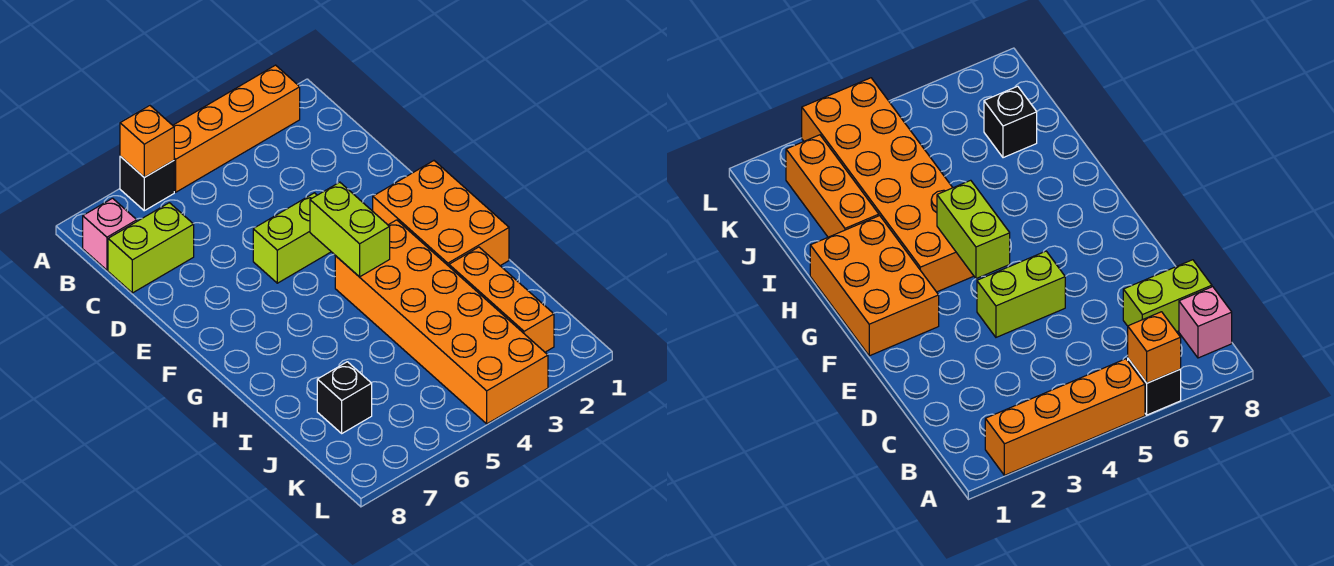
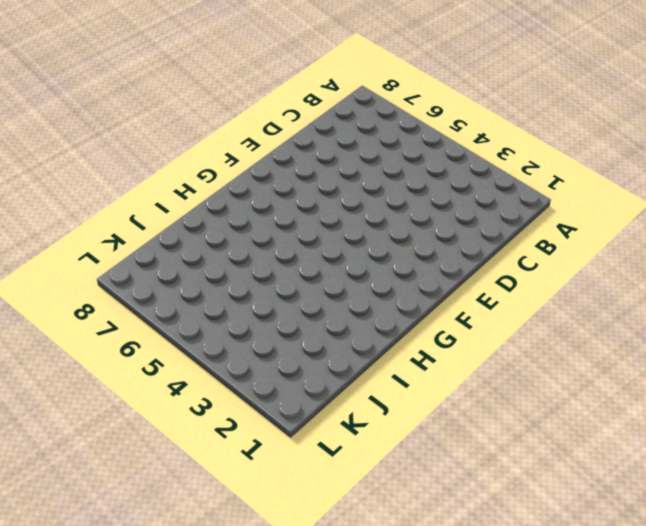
none -> orange 1x4 brick [173,65,300,192]
none -> black 1x1 brick [120,156,174,211]

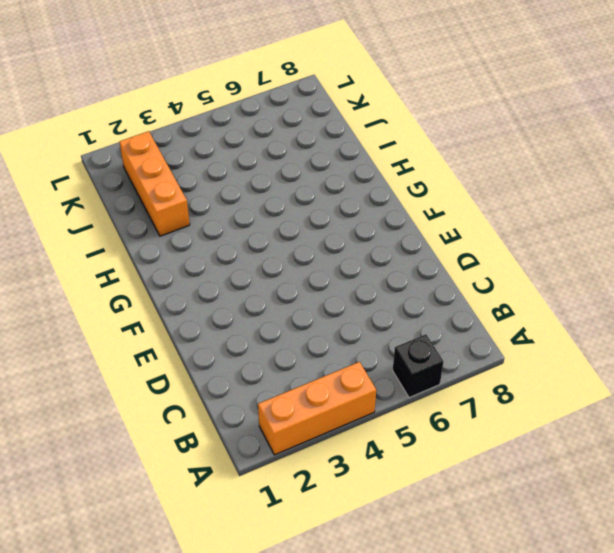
orange 1x3 brick [258,362,376,455] -> orange 1x4 brick [173,65,300,192]
none -> pink 1x1 brick [83,198,137,270]
none -> lime 1x2 brick [108,203,194,293]

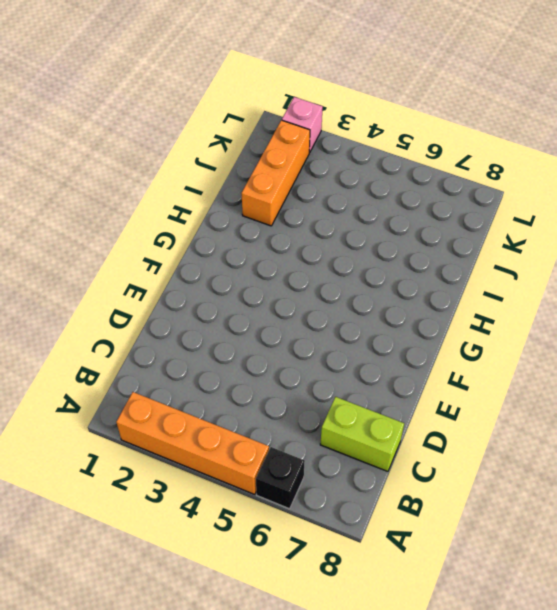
pink 1x1 brick [282,97,323,153] -> pink 1x1 brick moved to [83,198,137,270]
none -> lime 1x2 brick [253,193,331,283]
none -> orange 2x3 brick [373,161,509,266]

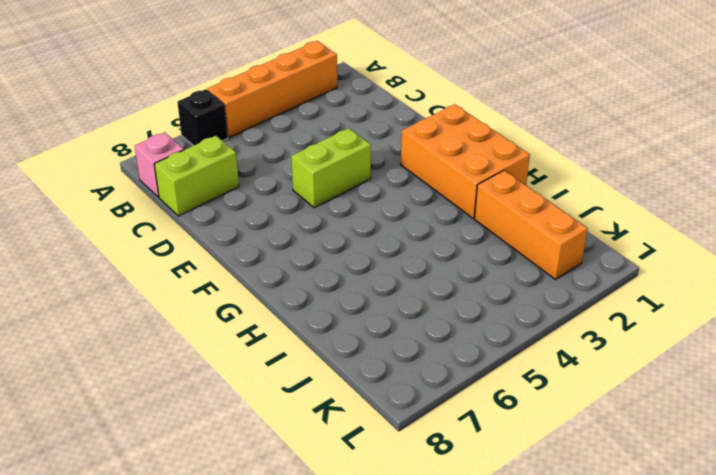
none -> orange 2x6 brick [335,220,548,424]
none -> black 1x1 brick [317,362,372,433]

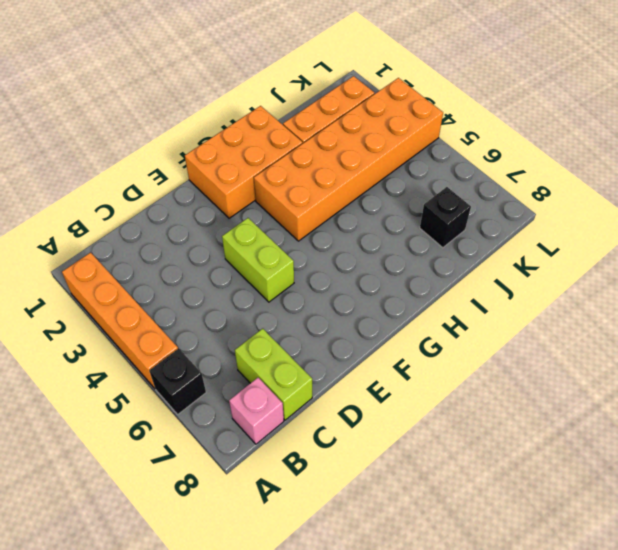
none -> orange 1x1 brick [120,106,174,177]
none -> lime 1x2 brick [310,182,390,277]

